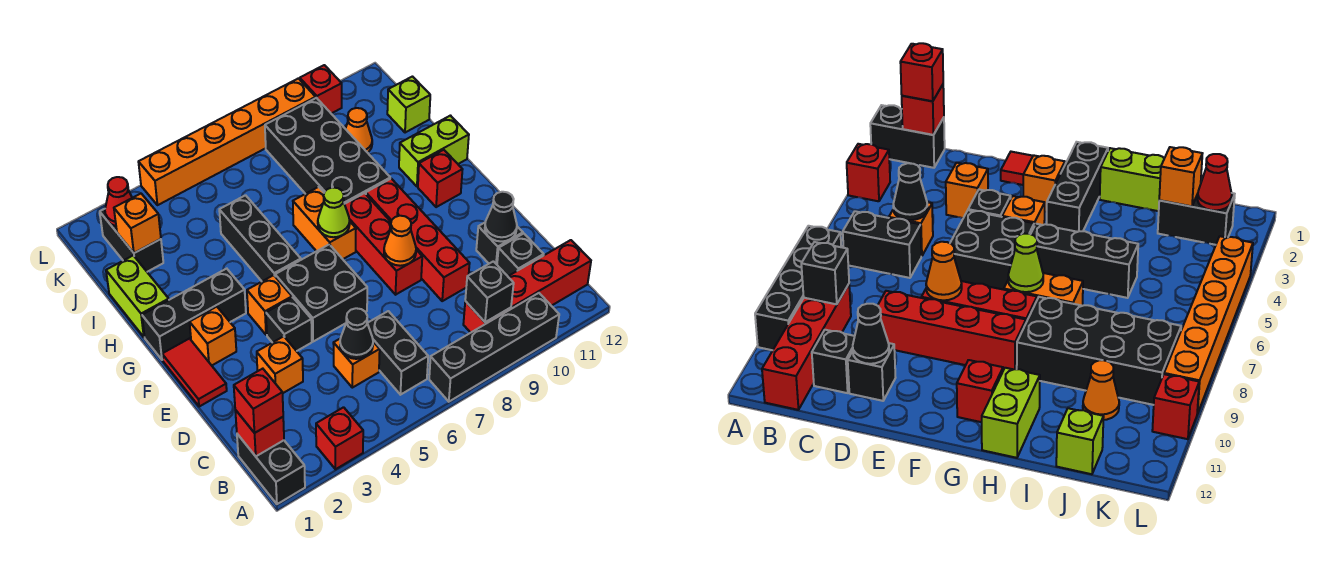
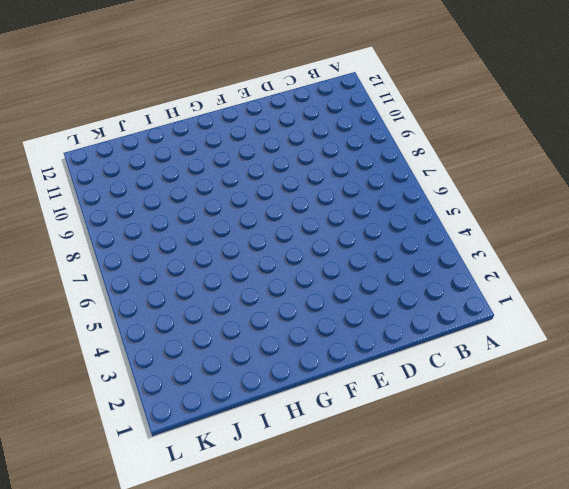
none -> black 1x2 brick [237,434,305,504]
none -> red 1x1 brick [316,407,363,469]
none -> black 1x4 brick [429,293,559,402]
none -> black 1x2 brick [368,311,428,395]

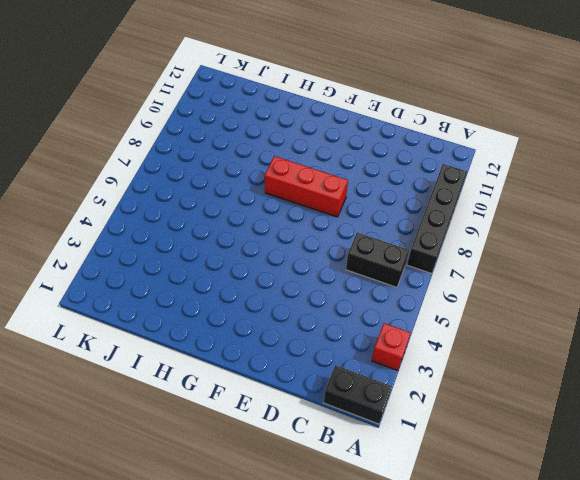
none -> red 1x4 brick [463,240,591,333]
none -> orange 1x1 brick [333,339,380,388]
none -> black 1x1 brick [497,234,544,276]
none -> orange 1x1 brick [257,336,303,393]

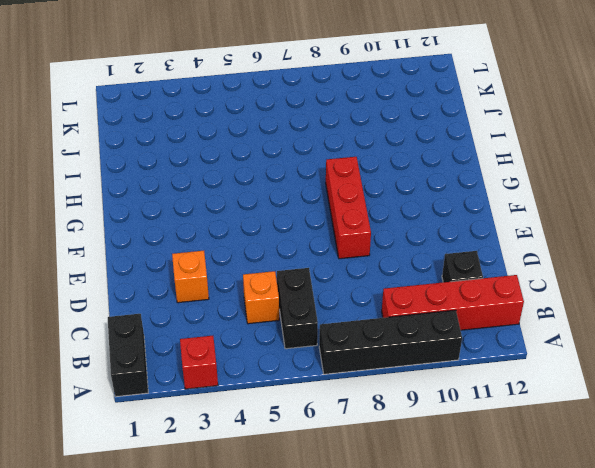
none -> red 1x4 brick [366,179,470,301]
none -> black 1x1 brick [476,223,523,264]
none -> red 1x2 tile [162,339,227,407]
none -> black 1x1 brick [266,298,312,351]

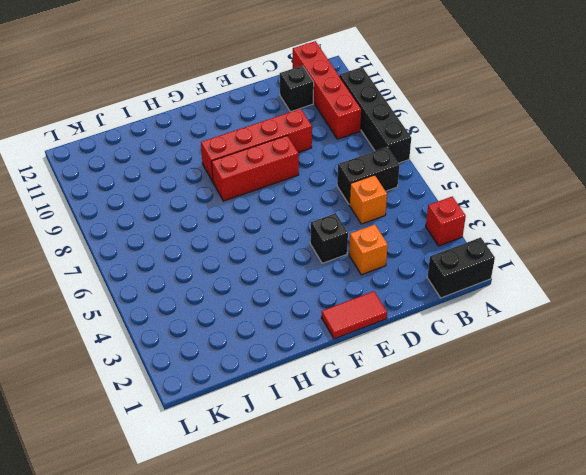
none -> black 1x1 brick [476,223,523,264]
none -> black 2x2 brick [275,244,367,342]
none -> orange 1x1 brick [190,307,236,365]
none -> orange 1x1 brick [247,275,292,335]

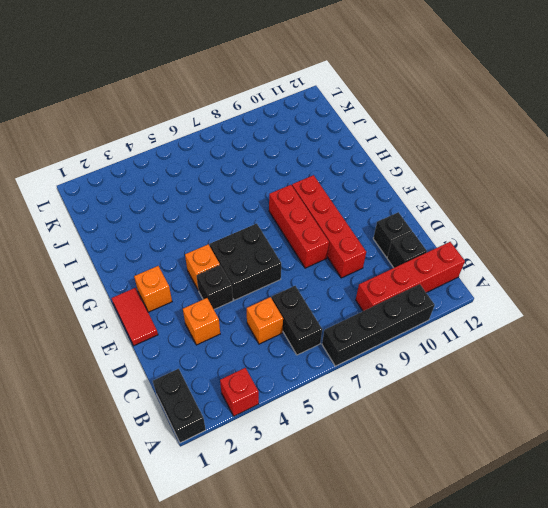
none -> black 1x3 brick [142,269,246,360]
none -> black 1x3 brick [219,195,301,281]
none -> orange 1x2 brick [293,187,356,259]
none -> red 1x1 brick [418,150,463,207]

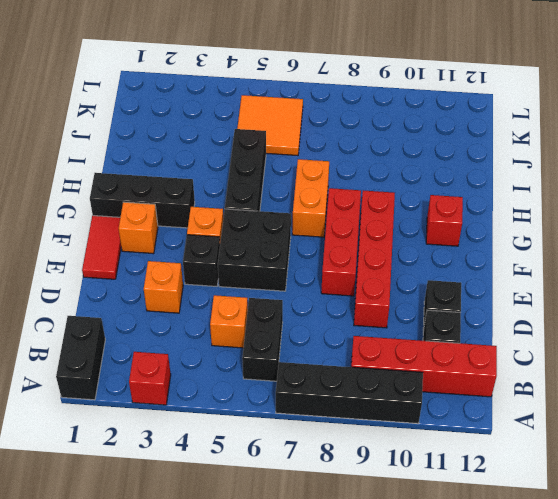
orange 2x2 tile [237,95,303,156] -> none
none -> lime 1x2 brick [106,256,169,337]
none -> black 2x4 brick [265,98,390,204]
none -> lime 1x2 brick [399,116,469,187]
none -> black 1x2 brick [100,209,163,272]

